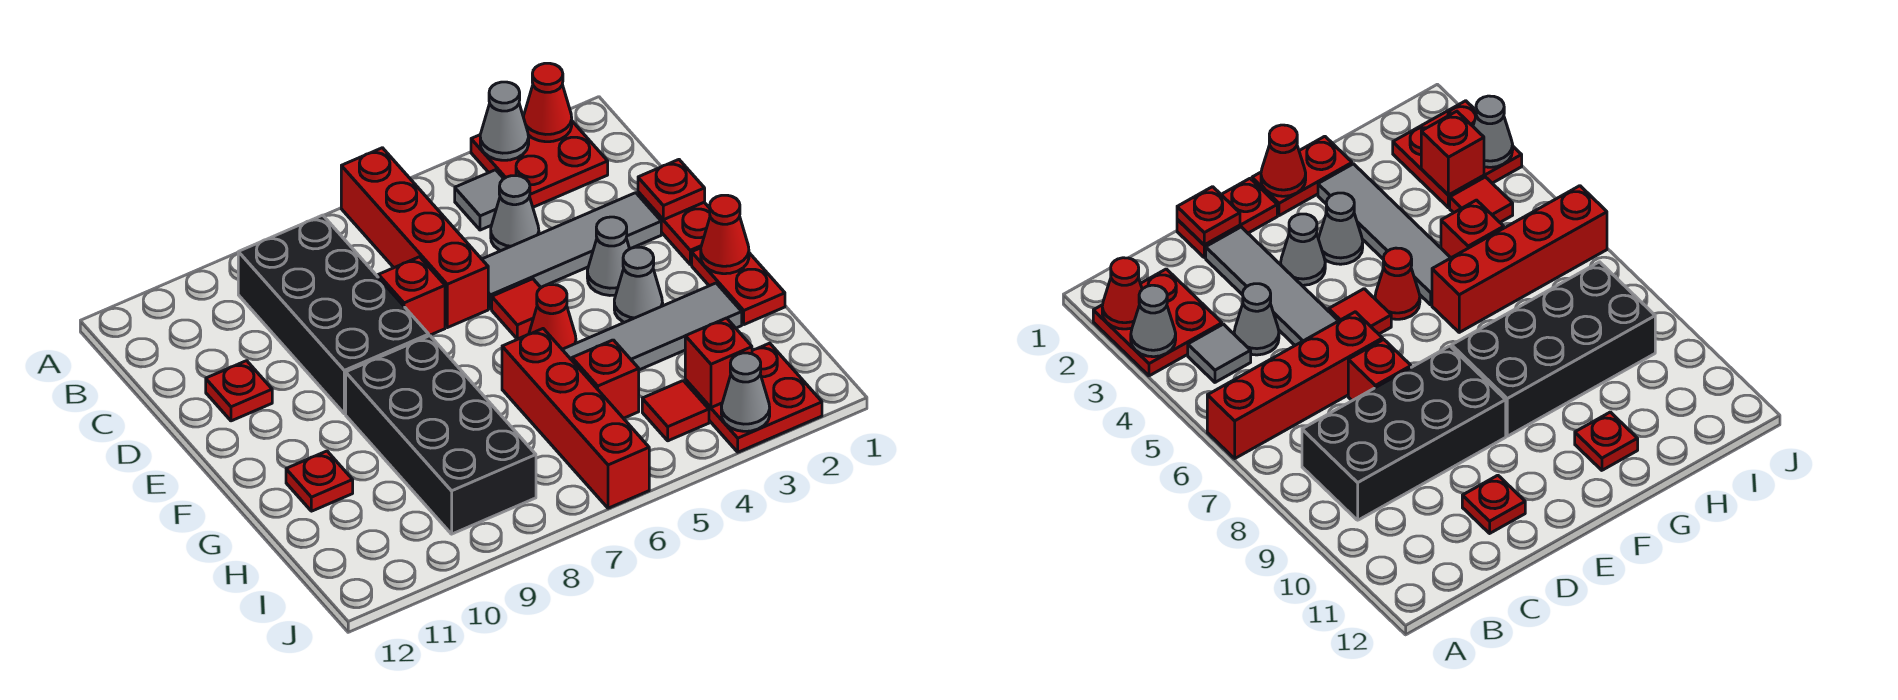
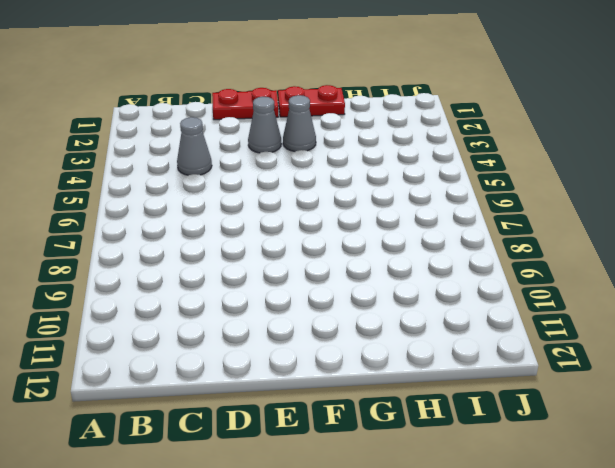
none -> red 2x2 plate [471,121,608,207]
none -> red 1x4 brick [341,148,488,328]
none -> grey 1x1 tile [455,170,504,230]

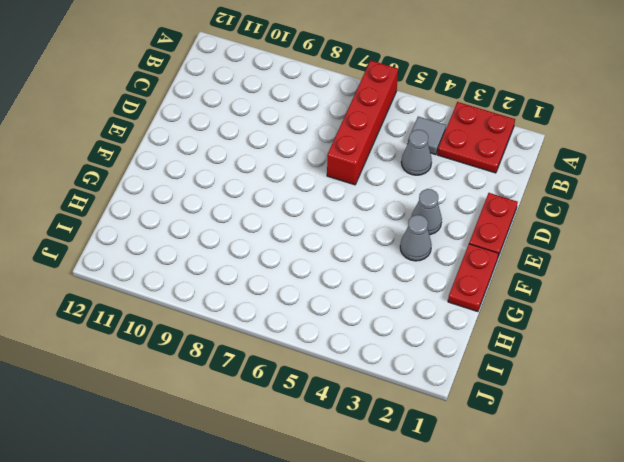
none -> black 2x4 brick [238,215,429,414]
none -> grey 1x4 tile [482,193,661,309]
none -> red 1x1 brick [378,257,445,336]

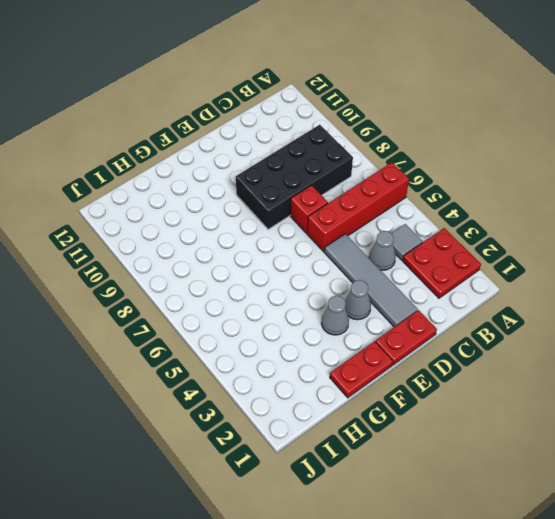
none -> red 1x1 plate [206,361,272,421]
none -> red 1x1 tile [492,279,541,339]
none -> red 1x1 cone [529,285,576,349]

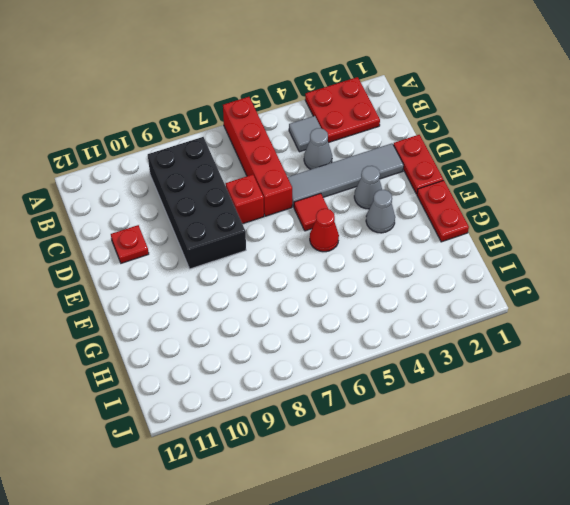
none -> black 2x4 brick [346,336,536,534]
none -> grey 1x4 tile [562,283,742,370]
none -> red 1x4 brick [502,329,649,508]

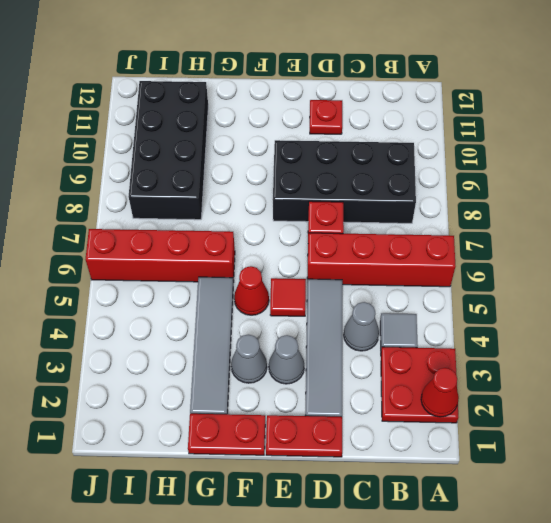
black 2x4 brick [129,81,208,220] -> black 2x4 brick turned to [346,336,536,534]
none -> red 1x1 plate [286,451,353,511]
none -> red 1x1 brick [572,340,639,418]
none -> red 2x2 plate [685,343,822,452]

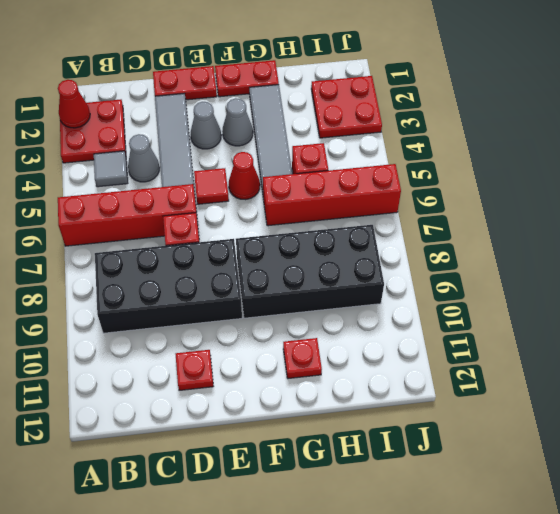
none -> red 1x1 tile [642,381,709,441]
none -> grey 1x1 cone [480,82,529,160]
none -> red 1x1 plate [638,160,705,220]

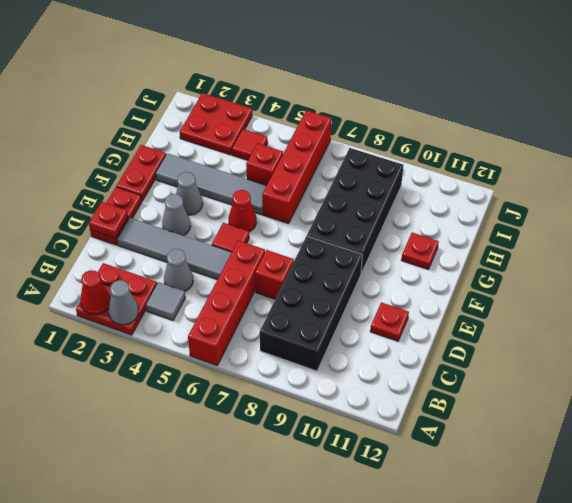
none -> red 1x1 cone [701,195,749,274]
none -> red 1x1 brick [685,318,752,408]
none -> grey 1x1 cone [721,353,770,431]

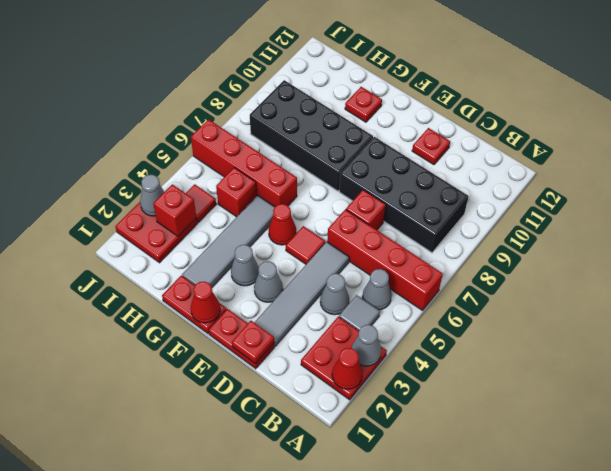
grey 1x1 cone [363,269,392,310] -> none

